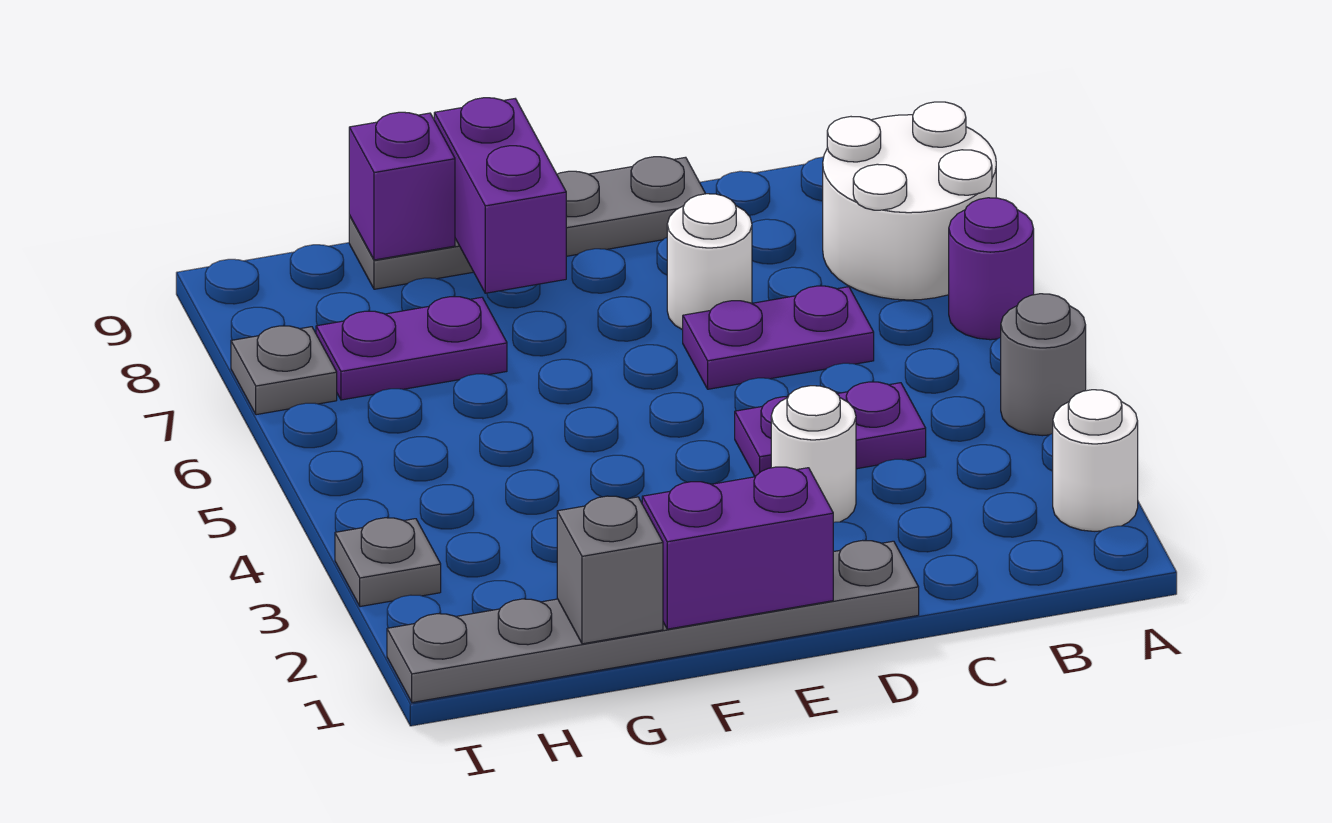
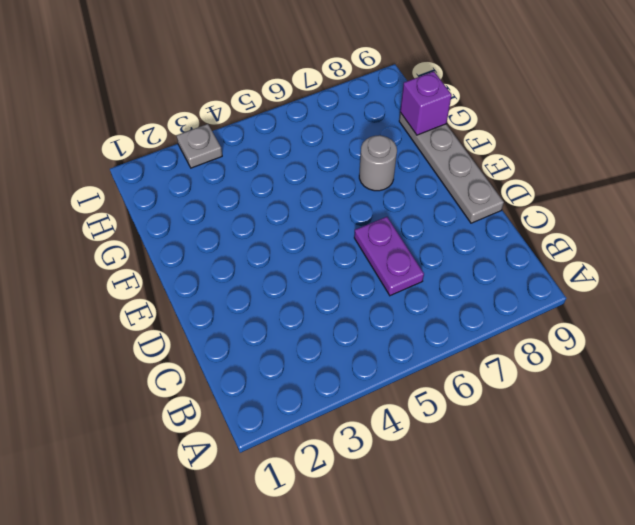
grey 1x1 round brick [359,135,397,191] -> grey 1x1 round brick moved to [1001,294,1086,436]
none -> white 1x1 round brick [1053,390,1138,531]
none -> purple 1x1 round brick [949,198,1034,340]
none -> white 2x2 round brick [823,102,996,300]

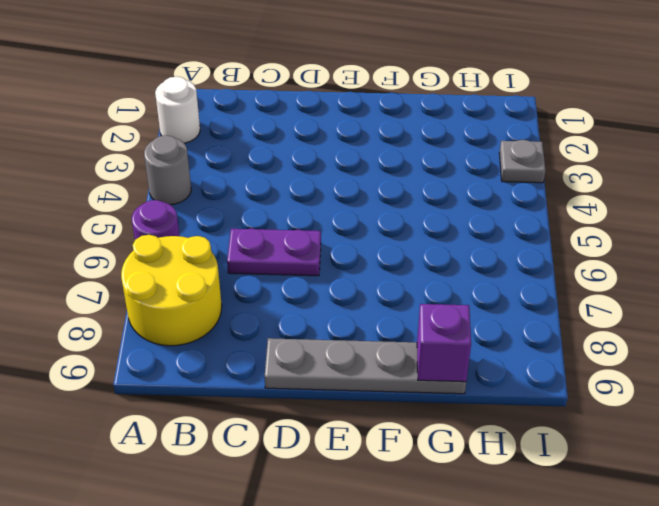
yellow 2x2 round brick [121,235,222,346] -> white 2x2 round brick [823,102,996,300]
none -> purple 1x2 plate [735,382,926,477]
none -> grey 1x6 plate [387,540,919,702]
none -> white 1x1 round brick [771,386,856,522]

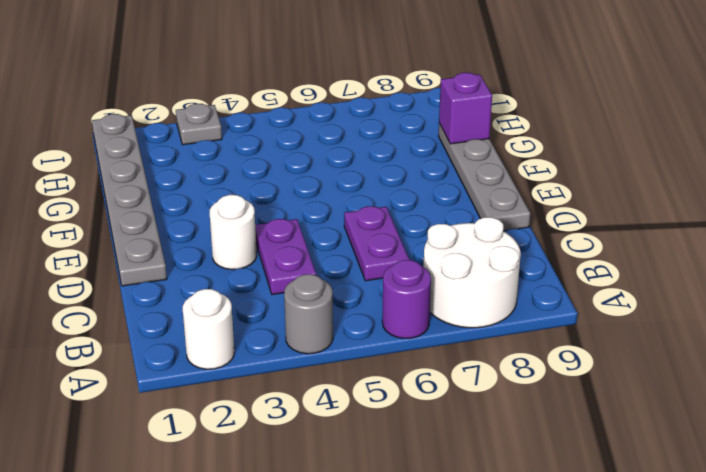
none -> white 1x1 round brick [667,194,752,330]
none -> purple 1x2 plate [316,297,507,400]
none -> grey 1x1 plate [231,326,337,415]

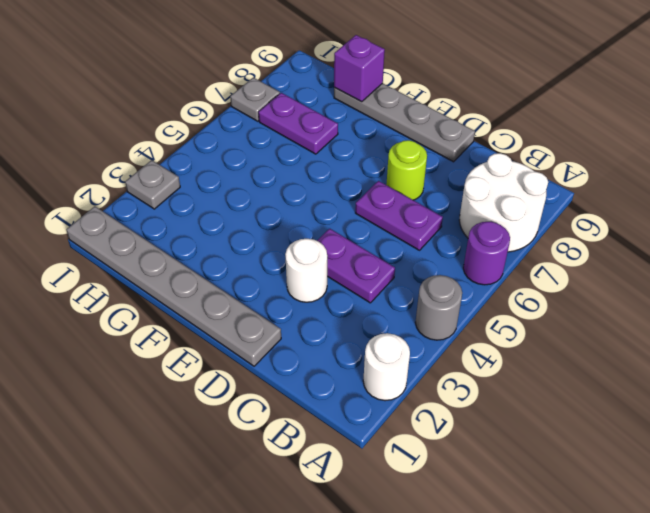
lime 1x1 round brick [386,140,427,200] -> white 1x1 round brick [667,194,752,330]
none -> purple 1x2 brick [642,467,833,629]
none -> purple 1x2 brick [434,98,566,293]
none -> grey 1x1 brick [557,496,663,644]

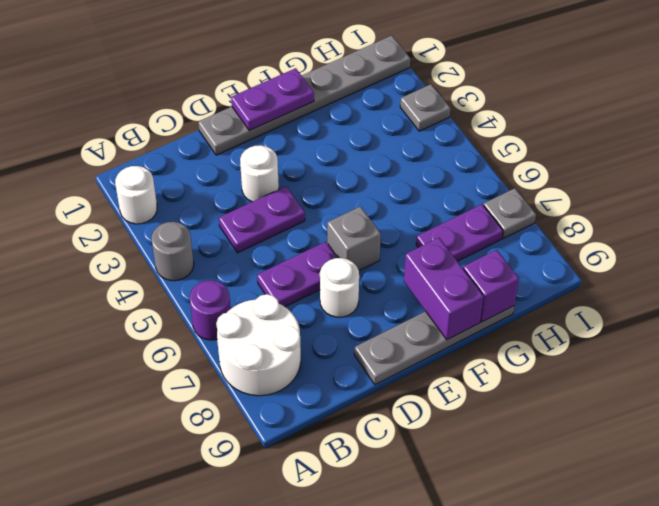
purple 1x2 plate [231,68,314,131] -> purple 1x2 brick [642,467,833,629]
grey 1x1 brick [327,206,381,271] -> grey 1x1 brick moved to [557,496,663,644]

